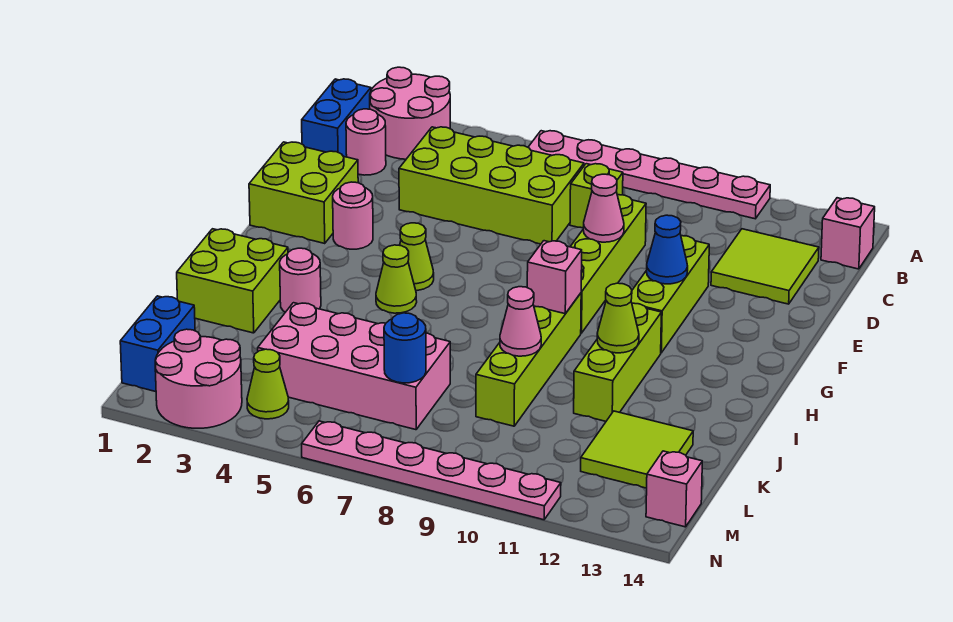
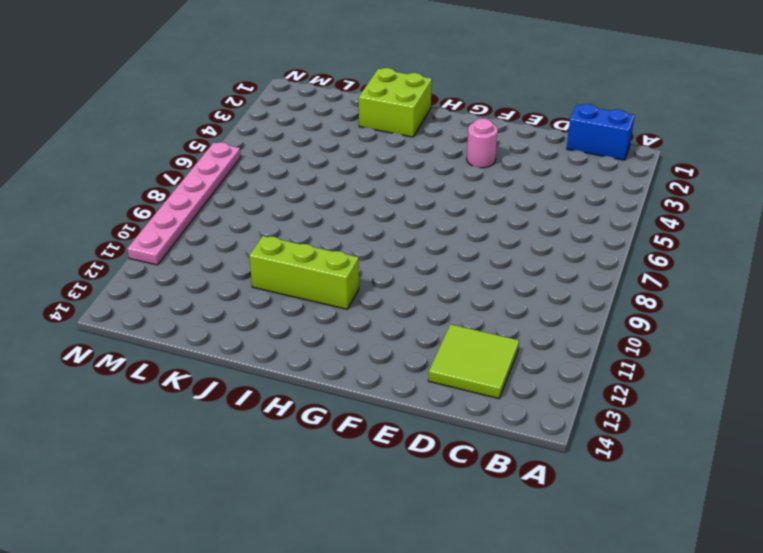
none -> pink 2x2 round brick [370,67,450,159]
none -> pink 1x6 plate [528,131,770,219]
none -> pink 1x1 brick [821,198,875,269]
none -> pink 1x1 round brick [346,109,386,175]

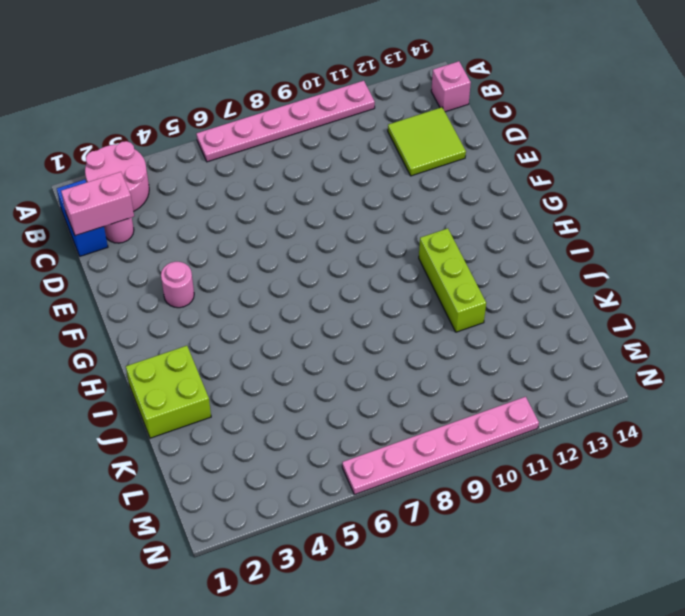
pink 1x2 brick [61,172,134,236] -> none
none -> lime 2x4 brick [399,127,584,244]
none -> lime 1x1 brick [570,164,623,228]
none -> lime 1x4 brick [570,195,646,333]
none -> lime 2x2 brick [249,142,358,243]

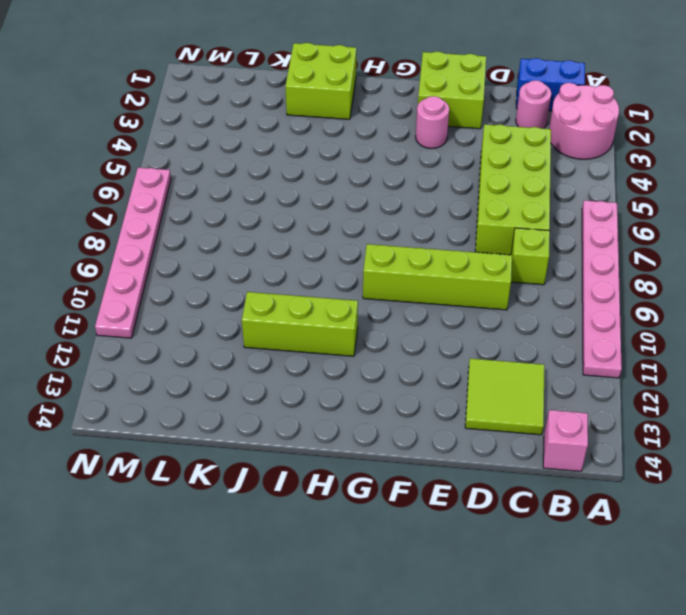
none -> lime 1x3 brick [631,236,709,353]
none -> lime 1x1 cone [400,223,434,291]
none -> lime 1x1 cone [376,245,417,313]
none -> lime 1x4 brick [476,293,581,426]

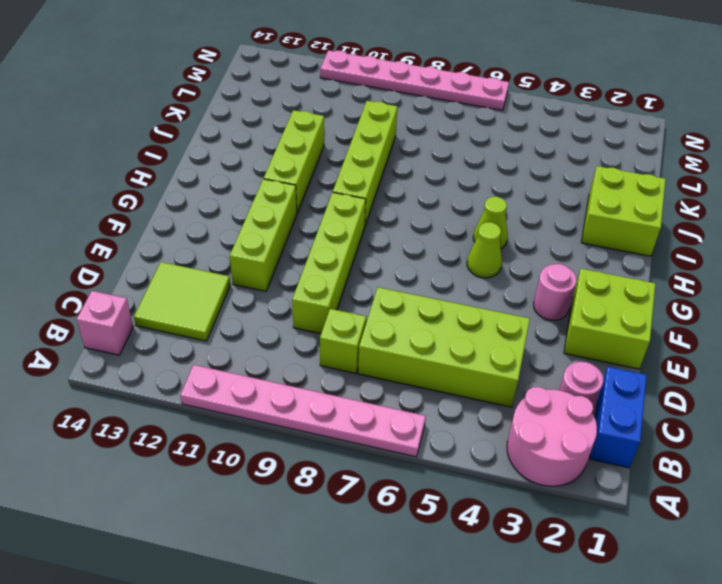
none -> pink 1x1 round brick [280,248,321,312]
none -> pink 2x4 brick [258,303,450,430]
none -> lime 2x2 tile [581,411,693,488]
none -> blue 1x2 brick [120,296,195,392]

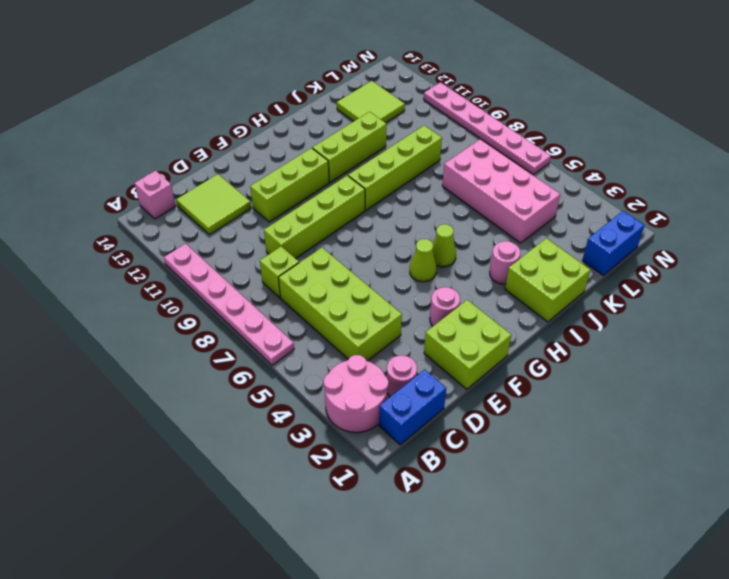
none -> pink 2x2 round brick [155,329,242,428]
none -> lime 1x1 cone [247,349,289,419]
none -> pink 1x1 brick [646,451,702,527]
none -> pink 1x1 cone [583,174,624,242]

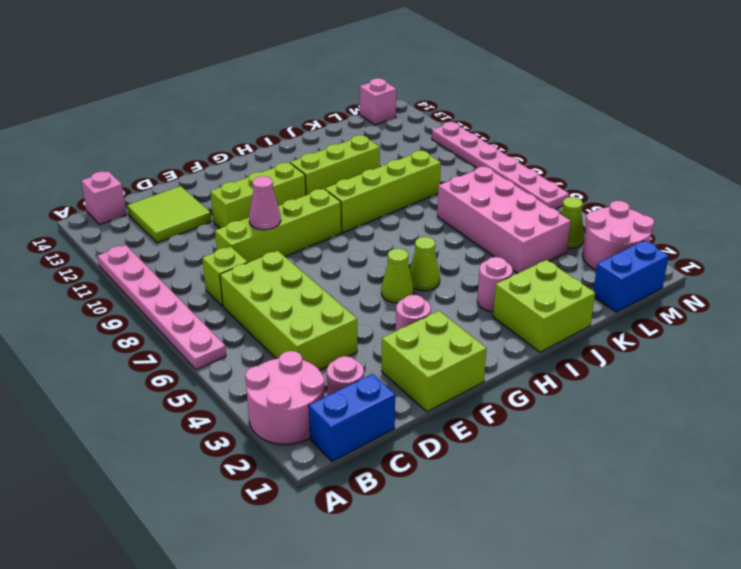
none -> lime 2x2 tile [581,411,693,488]
none -> blue 1x1 cone [647,215,688,284]
none -> pink 1x1 brick [527,241,582,314]
none -> lime 1x1 cone [597,283,639,353]

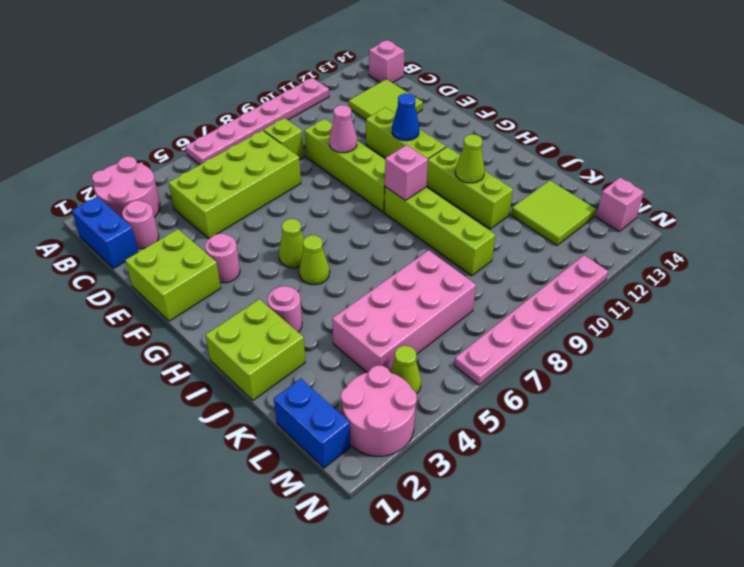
none -> pink 1x1 cone [500,287,541,356]
none -> blue 1x1 round brick [384,313,426,383]

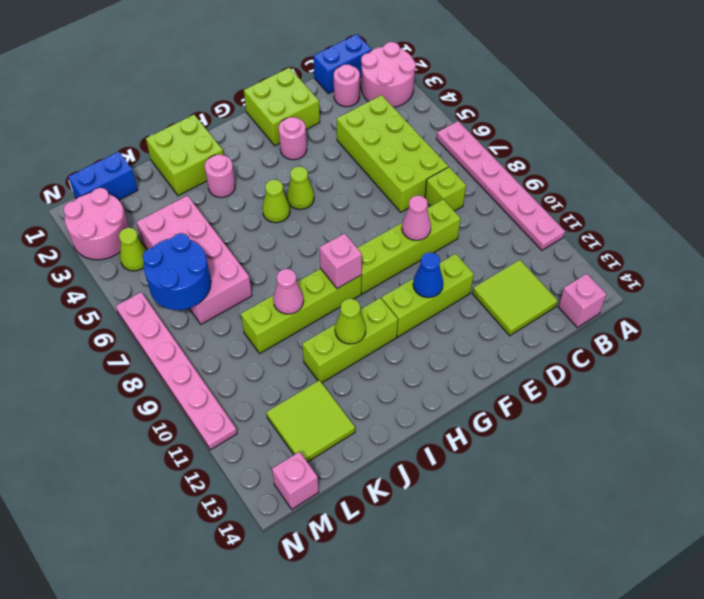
blue 2x2 round brick [143,233,211,310] -> blue 1x1 round brick [384,313,426,383]

